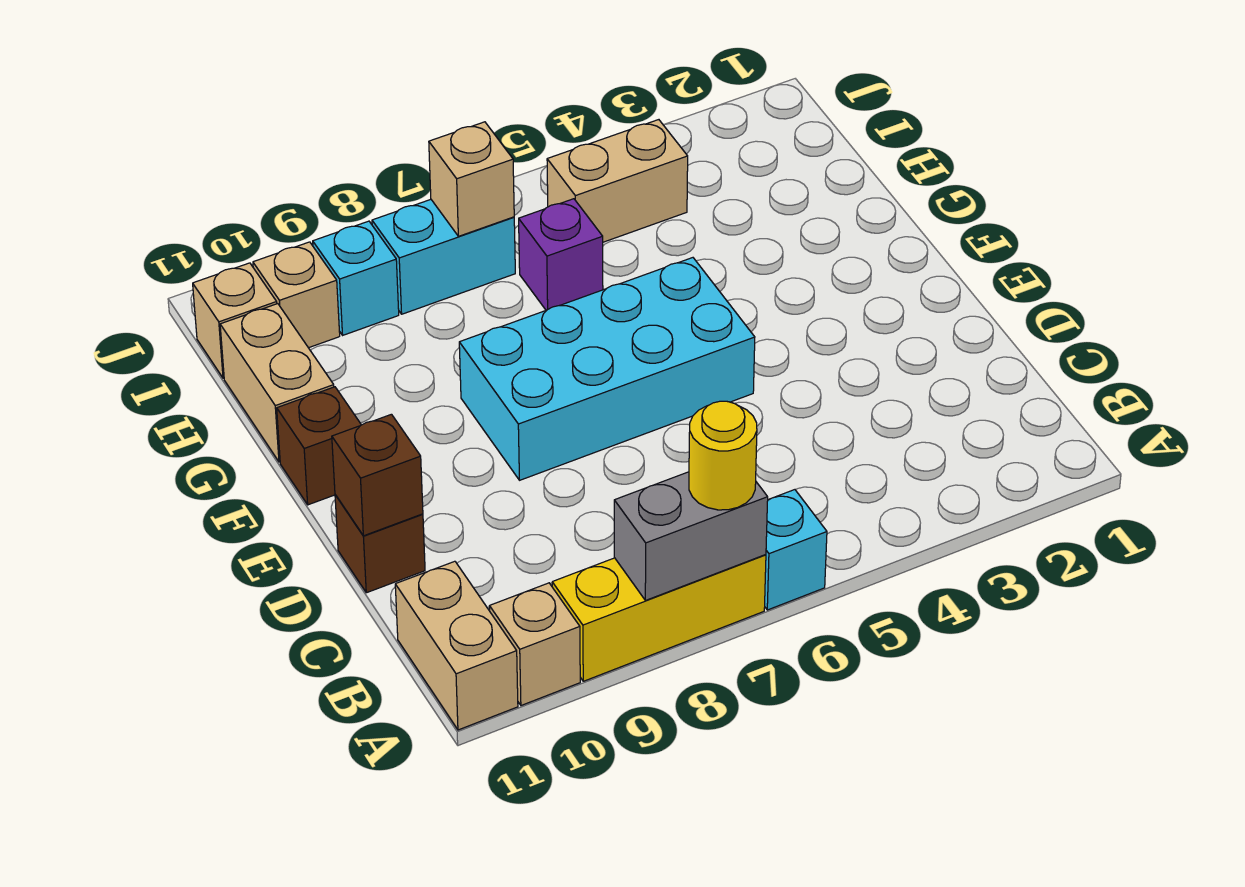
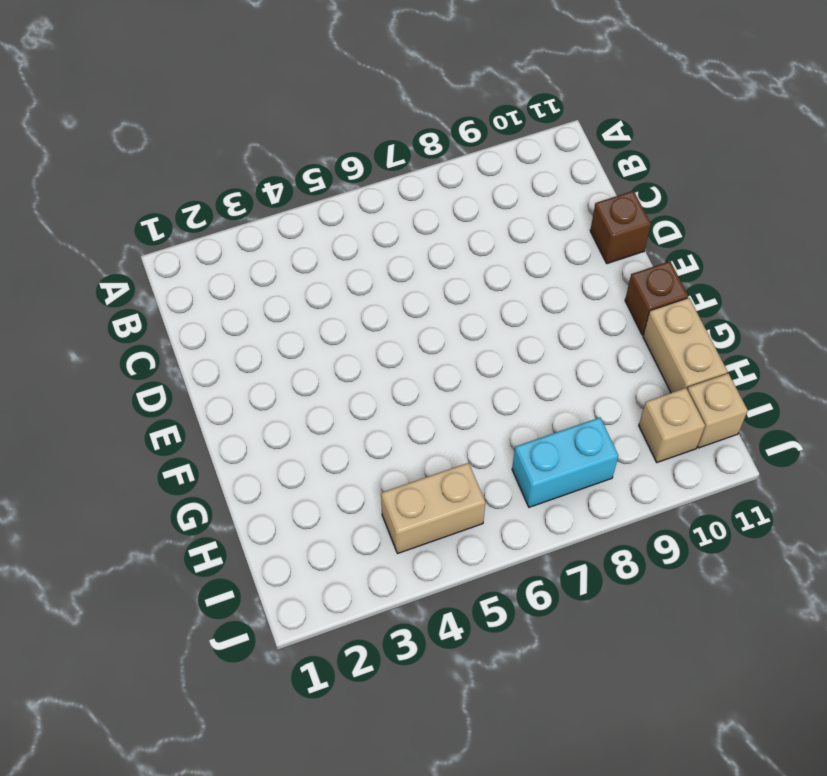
none -> cyan 1x1 brick [765,490,827,610]
none -> yellow 1x3 brick [552,555,766,681]
none -> tan 1x1 brick [489,583,580,705]

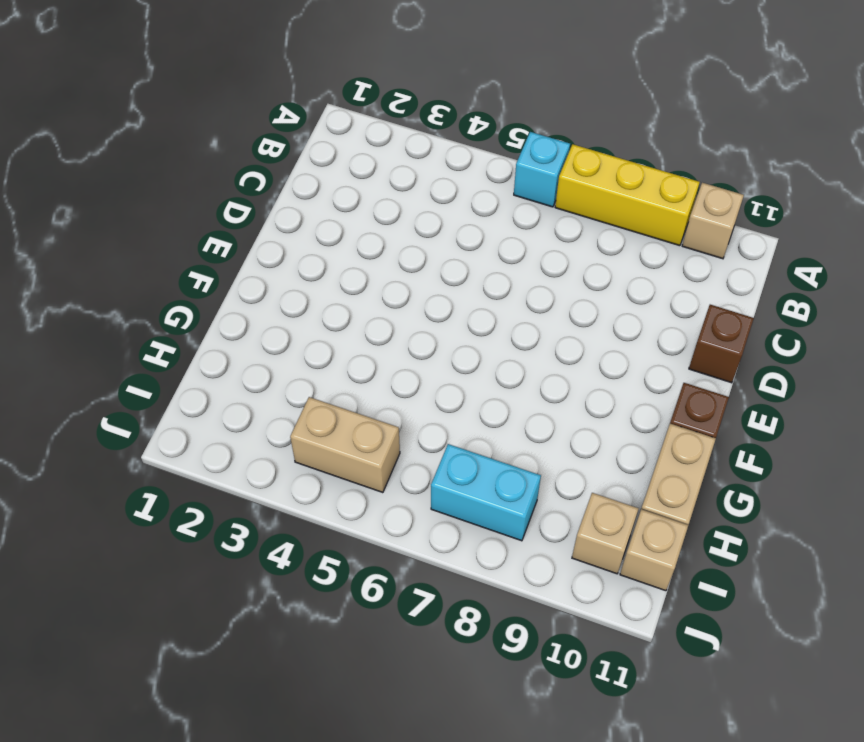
none -> tan 1x2 brick [395,561,518,730]
none -> cyan 2x4 brick [459,258,755,480]
none -> purple 1x1 brick [519,199,603,310]

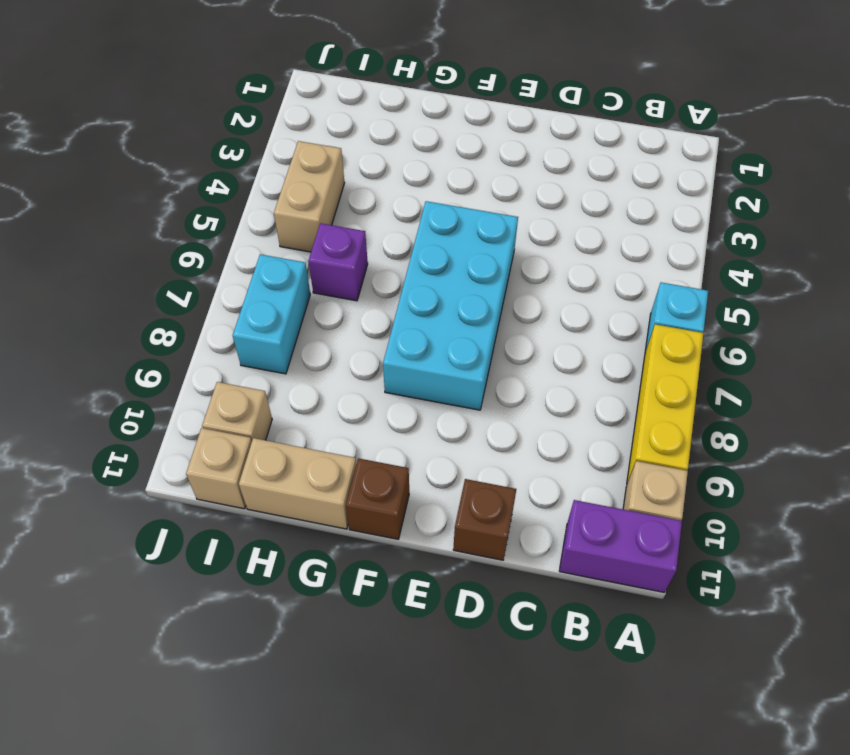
purple 1x2 brick [559,500,682,592] -> tan 1x2 brick [395,561,518,730]
none -> cyan 1x1 brick [313,221,399,335]
none -> grey 1x2 brick [614,472,768,600]
none -> brown 1x1 brick [332,414,423,536]

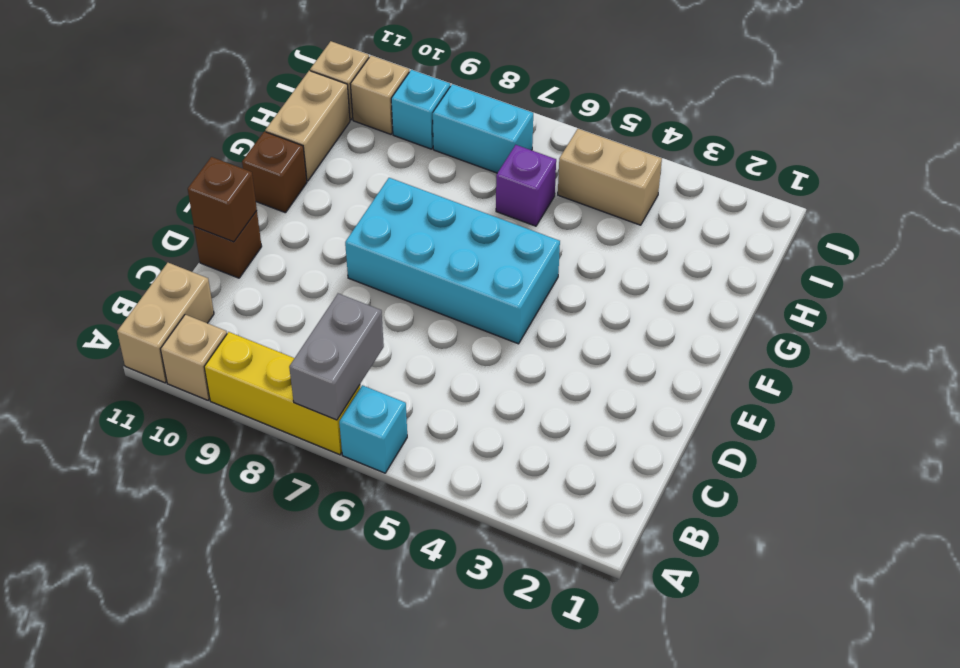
grey 1x2 brick [289,293,384,420] -> grey 1x2 brick turned to [614,472,768,600]
none -> tan 1x1 brick [429,122,514,236]
none -> yellow 1x1 round brick [689,401,757,510]

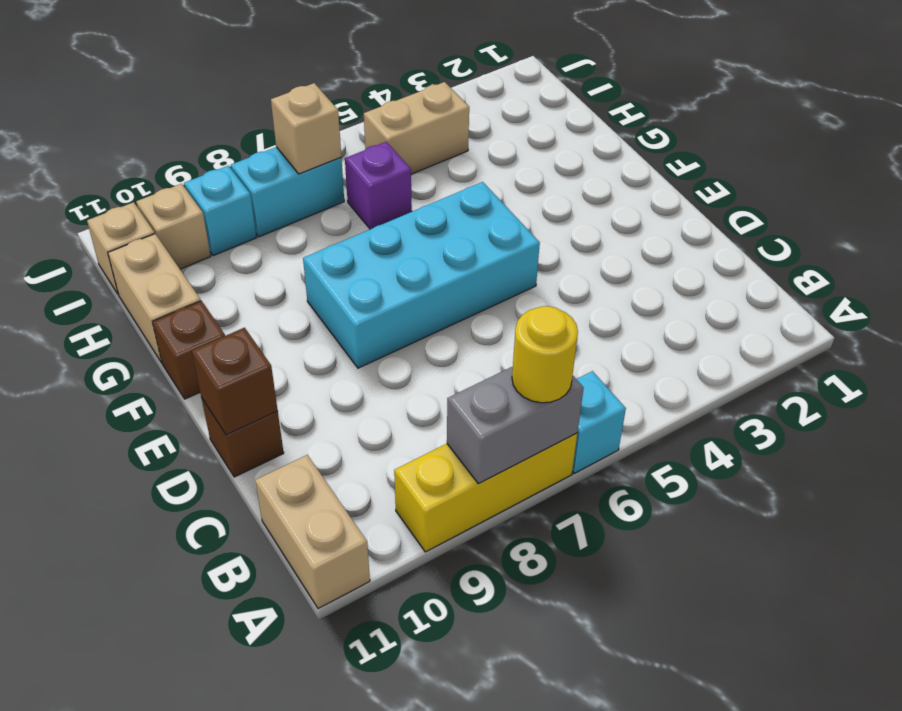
none -> tan 1x1 brick [489,583,580,705]

